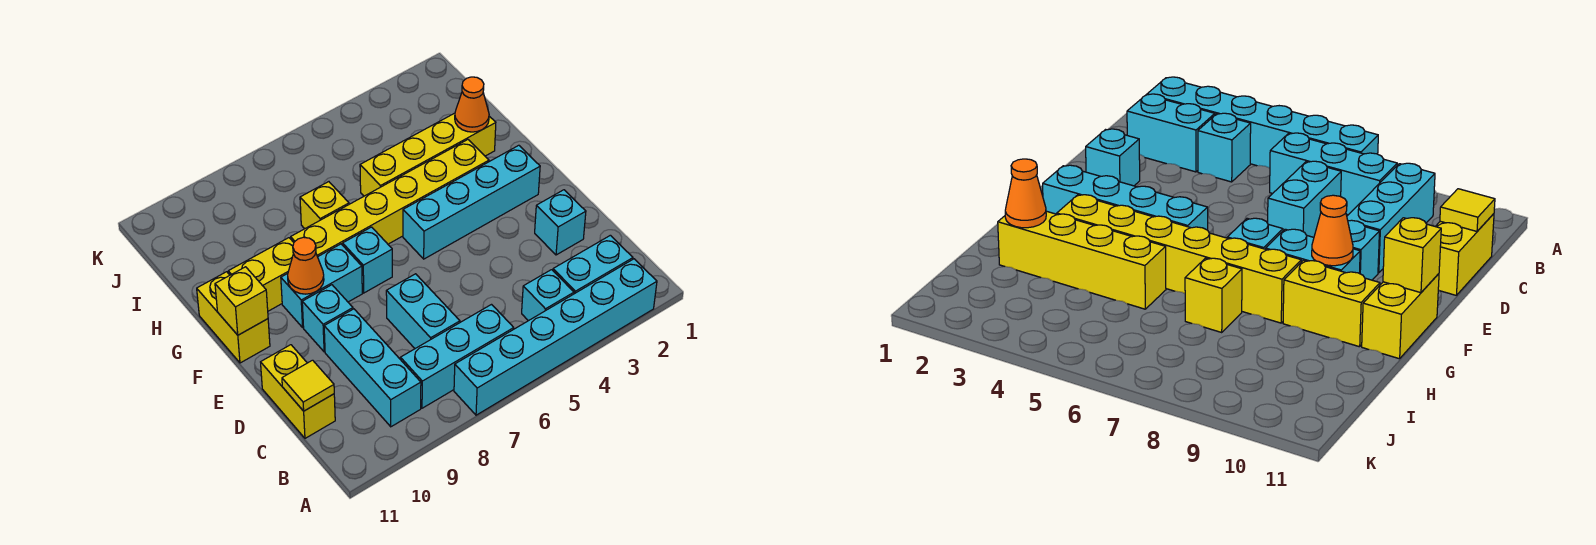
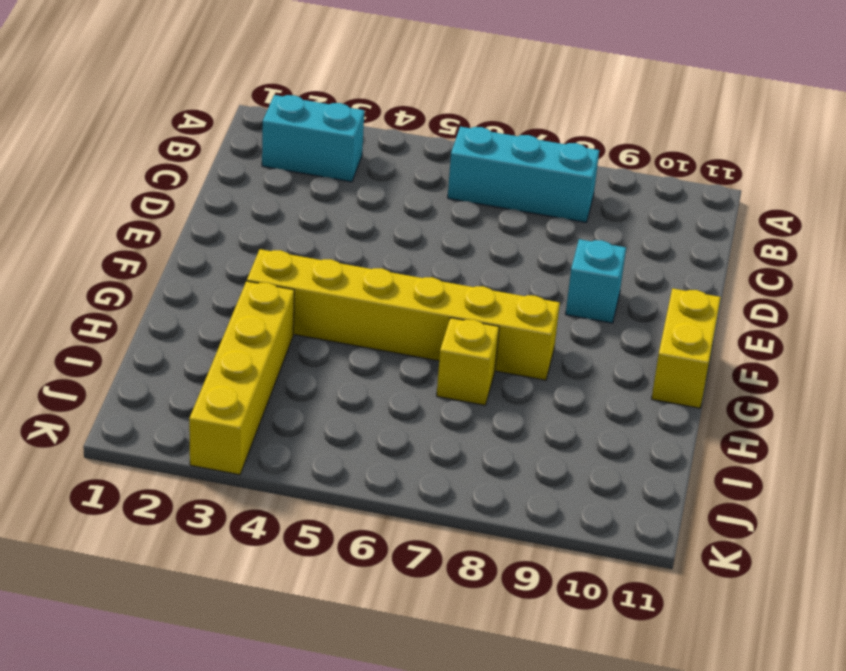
yellow 1x4 brick [189,281,294,475] -> yellow 1x4 brick turned to [360,113,496,196]
none -> cyan 1x6 brick [454,259,657,415]
none -> cyan 1x1 brick [522,270,574,321]
none -> cyan 1x3 brick [324,309,421,427]

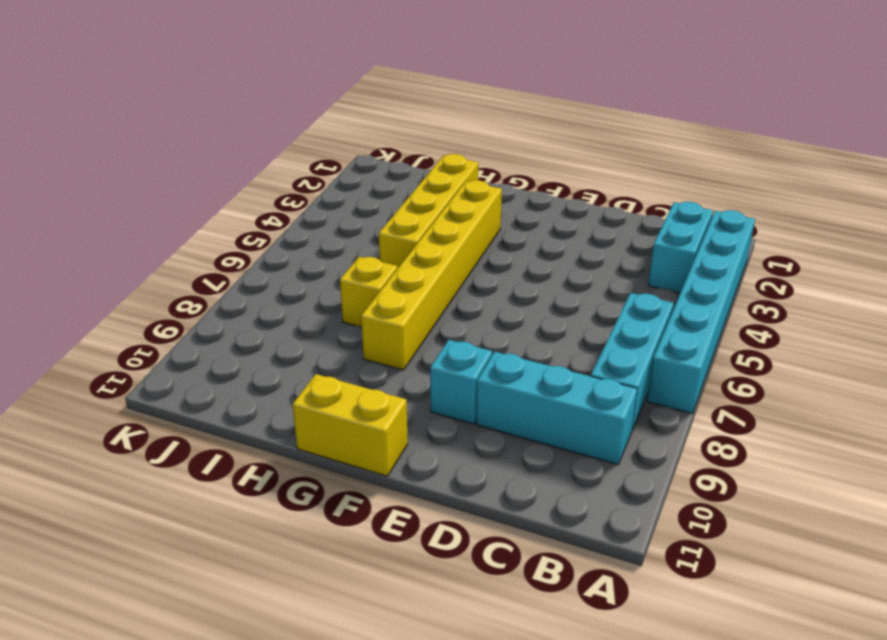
none -> cyan 1x1 brick [522,270,574,321]
none -> cyan 1x2 brick [386,274,460,348]
none -> yellow 1x2 brick [261,345,335,438]

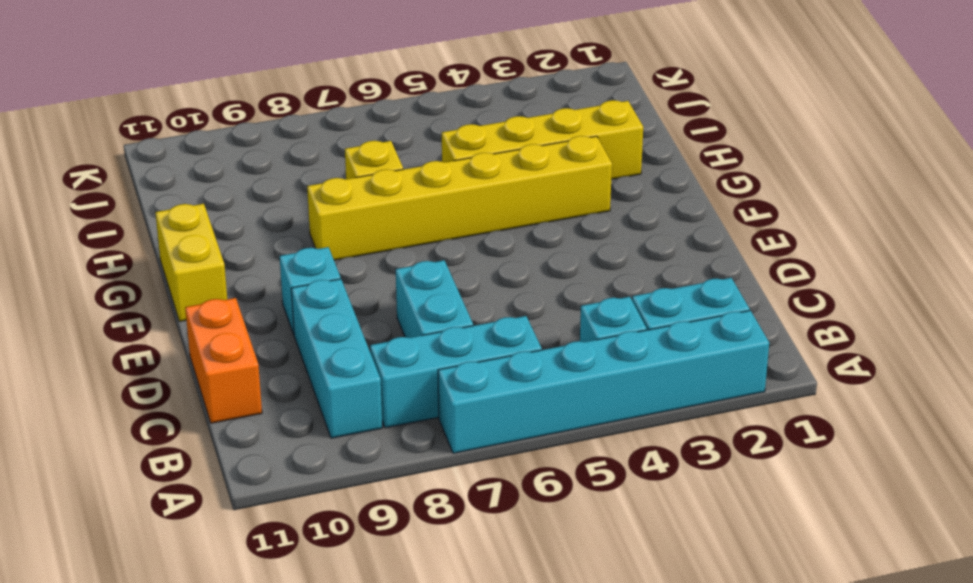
orange 1x2 brick [185,298,262,423] -> yellow 1x2 brick [261,345,335,438]
none -> cyan 1x1 brick [535,190,586,255]
none -> cyan 1x4 brick [403,145,540,259]
none -> cyan 1x1 brick [343,227,392,293]

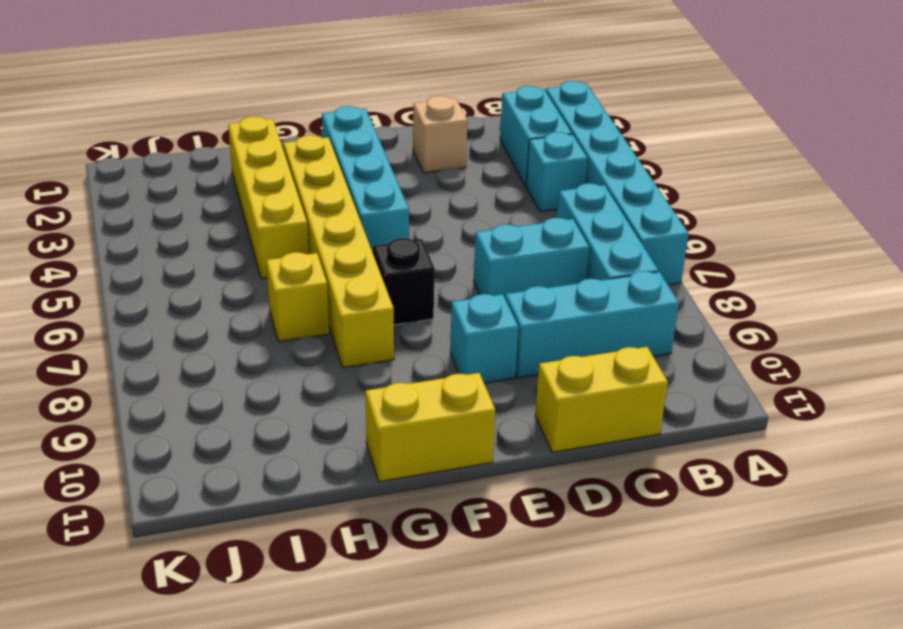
tan 1x1 brick [413,96,468,173] -> cyan 1x1 brick [535,190,586,255]
black 1x1 brick [373,238,435,325] -> cyan 1x1 brick [343,227,392,293]
none -> cyan 1x2 brick [281,244,362,327]
none -> yellow 1x2 brick [228,238,294,311]
none -> yellow 1x1 tile [282,360,334,411]

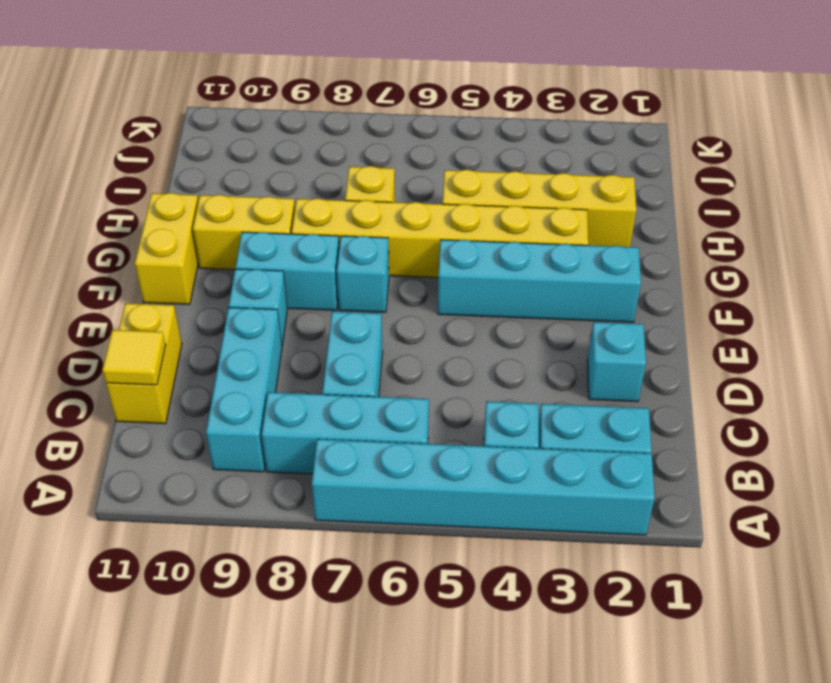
none -> orange 1x1 cone [288,237,324,294]
none -> yellow 1x1 brick [215,267,268,335]
none -> orange 1x1 cone [455,77,489,132]

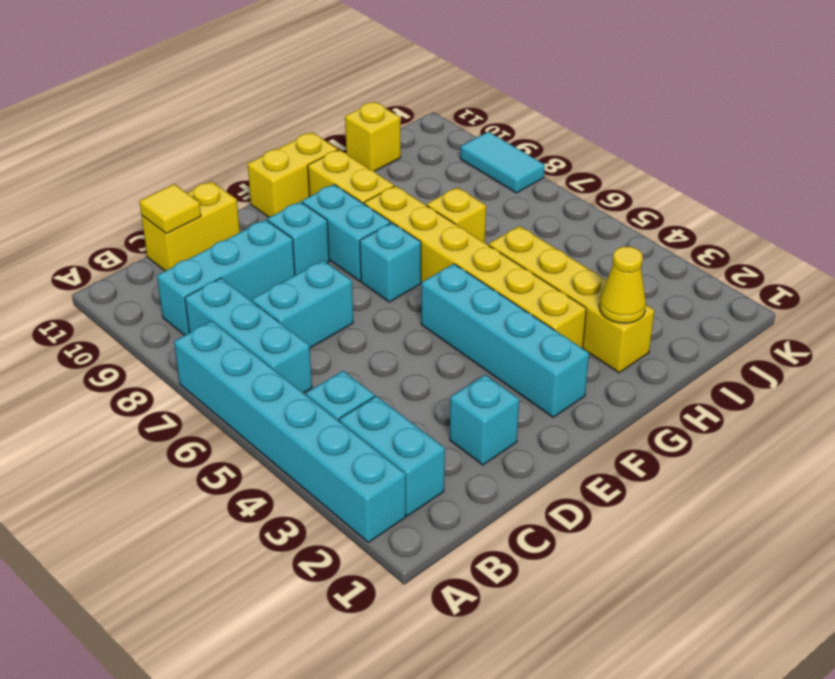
yellow 1x1 cone [599,247,646,323] -> orange 1x1 cone [455,77,489,132]
yellow 1x1 brick [345,102,401,171] -> yellow 1x1 brick moved to [215,267,268,335]
cyan 1x2 tile [460,132,545,193] -> none
none -> orange 1x1 cone [288,237,324,294]

